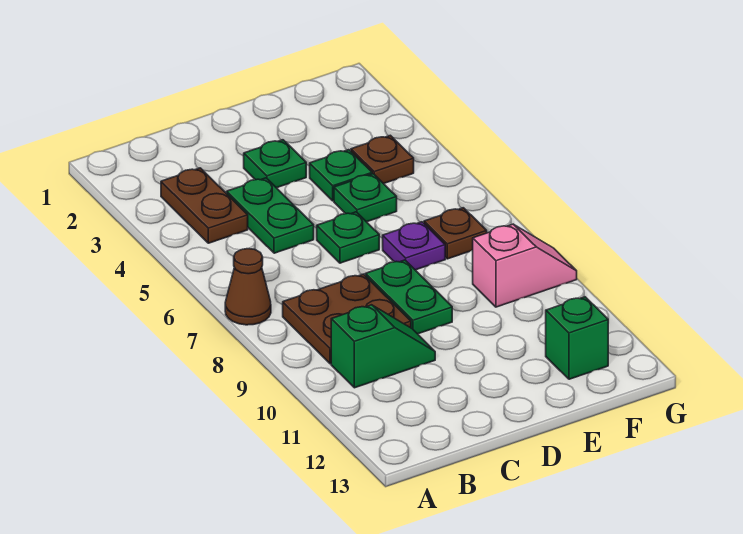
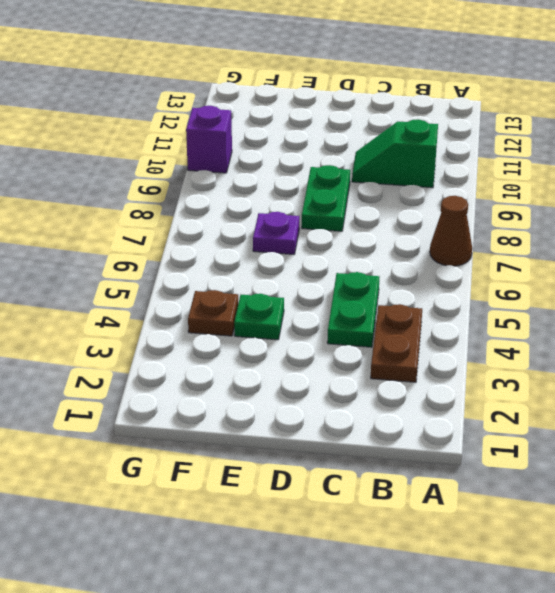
purple 1x1 brick [186,106,232,173] -> none
none -> brown 2x2 plate [283,274,411,364]
none -> green 1x1 plate [244,140,306,188]
none -> green 1x1 plate [317,212,379,263]

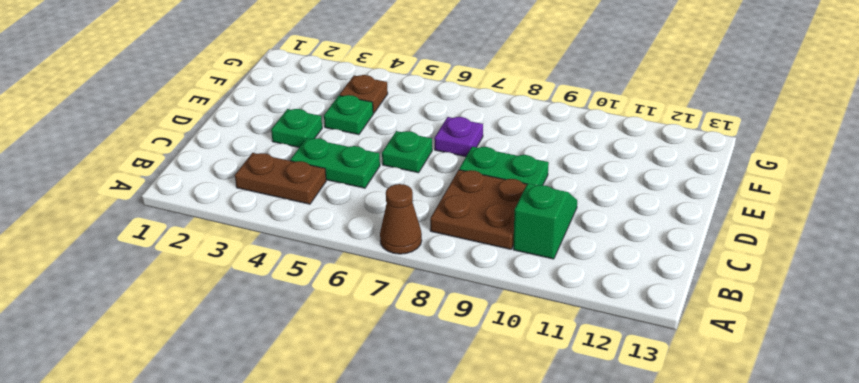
none -> green 1x1 plate [334,174,397,222]
none -> brown 1x1 plate [424,208,487,259]
none -> pink 1x2 slope [473,224,577,307]

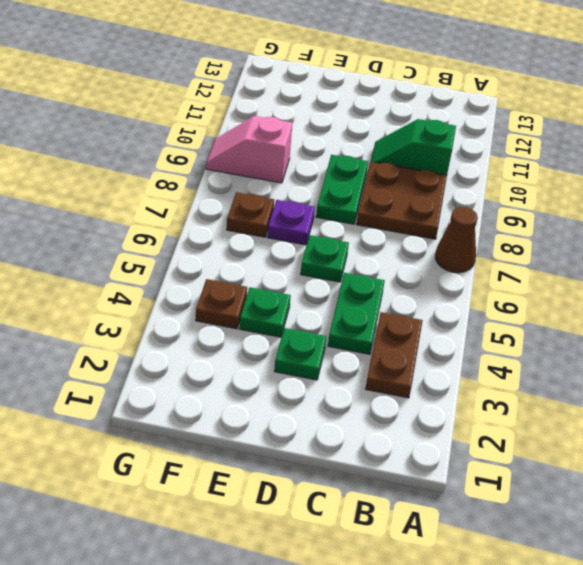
none -> green 1x1 plate [334,174,397,222]
none -> green 1x1 brick [546,297,608,379]

